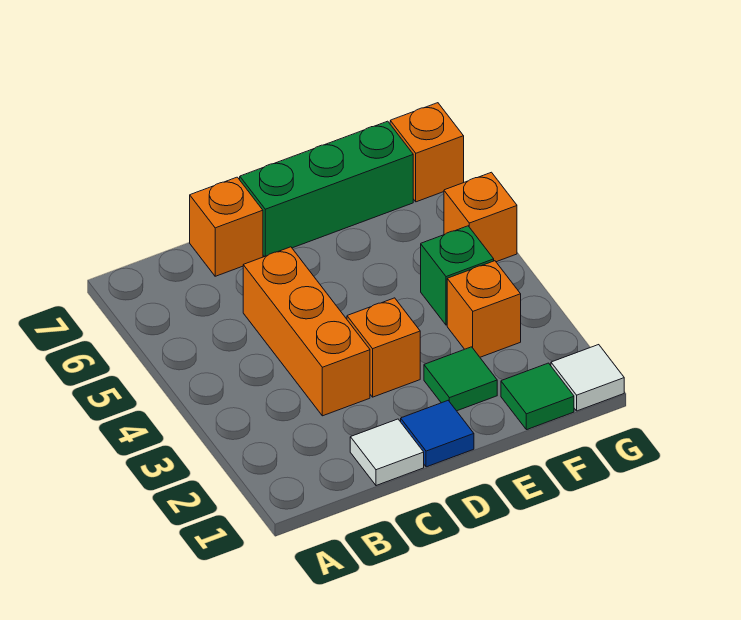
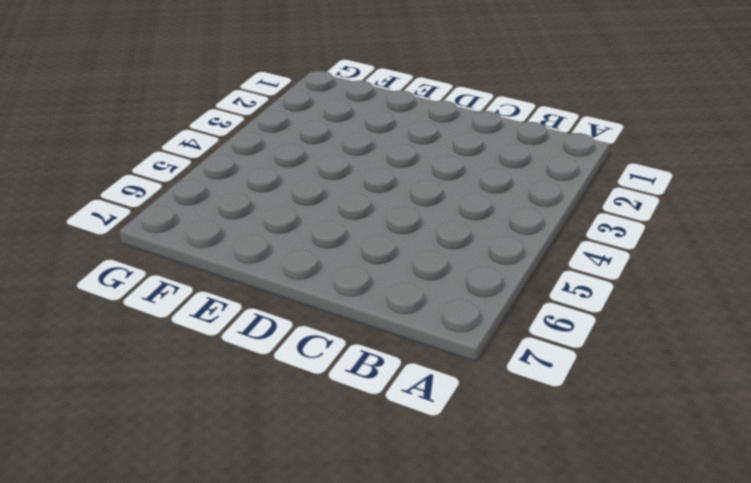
none -> white 1x1 tile [350,419,424,486]
none -> orange 1x3 brick [243,247,370,416]
none -> orange 1x1 brick [190,177,263,276]

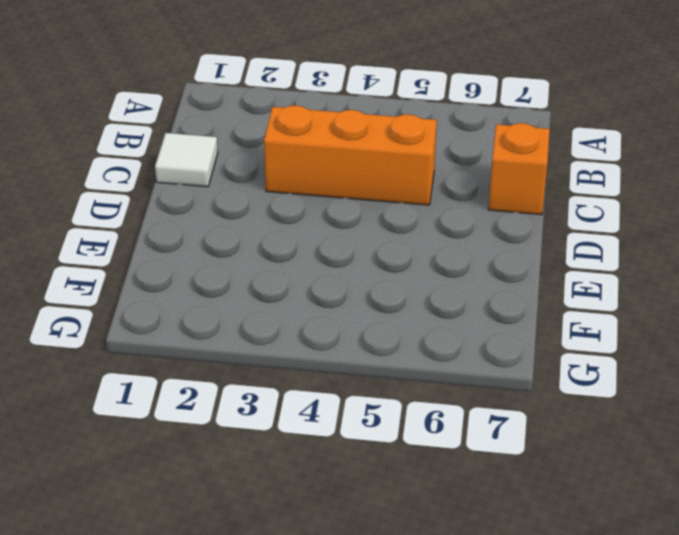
none -> blue 1x1 tile [401,401,474,467]
none -> orange 1x1 brick [347,298,420,397]
none -> green 1x3 brick [240,121,413,257]

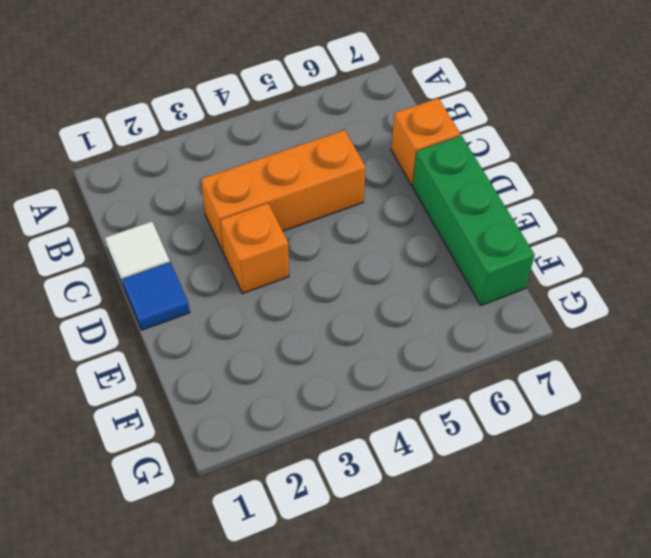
none -> green 1x1 tile [424,347,497,411]
none -> green 1x1 tile [501,363,574,430]
none -> orange 1x1 brick [447,261,521,357]

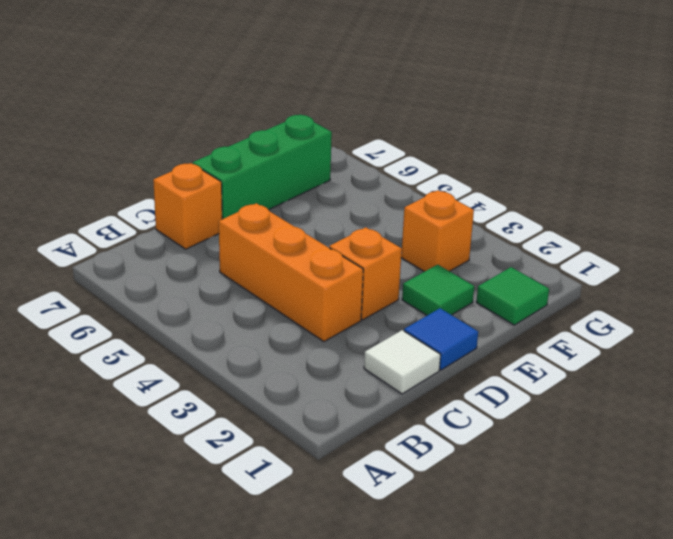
none -> green 1x1 brick [421,226,494,325]
none -> white 1x1 tile [551,345,624,411]
none -> orange 1x1 brick [444,172,517,262]

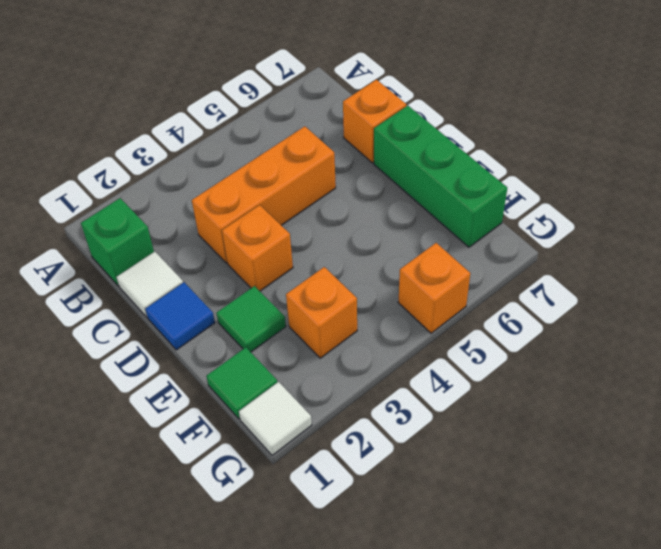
green 1x1 brick [81,198,154,286] -> green 1x1 brick moved to [421,226,494,325]
none -> orange 1x1 brick [390,103,464,202]

